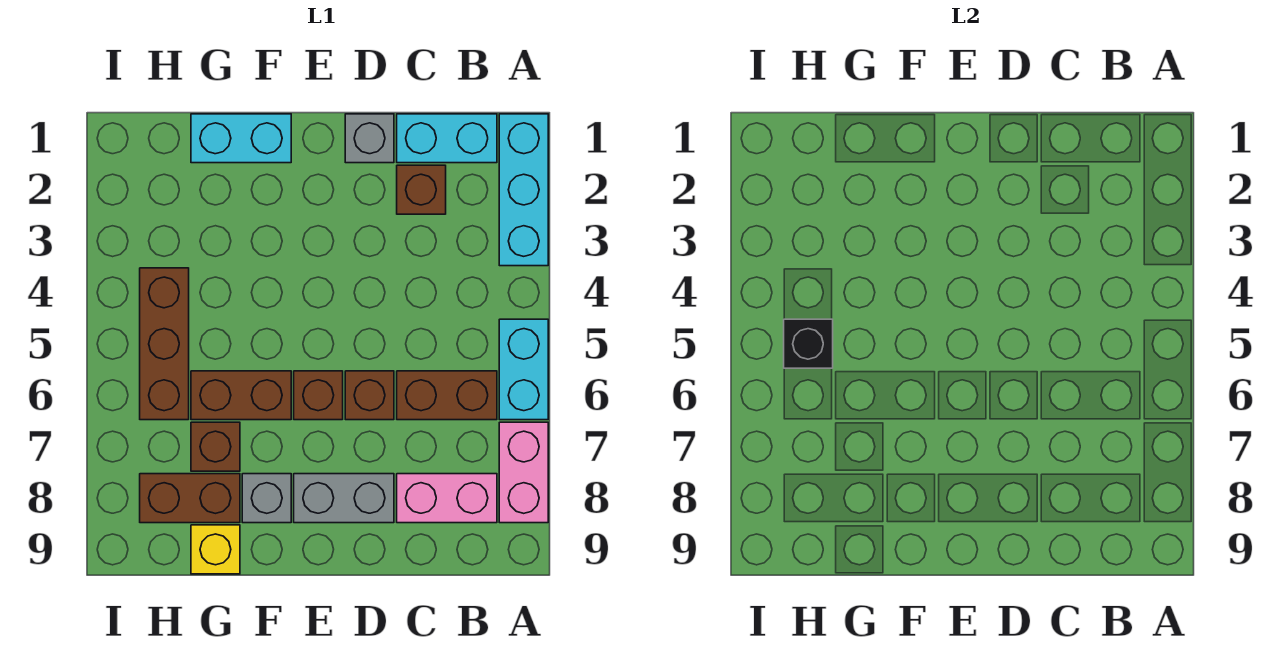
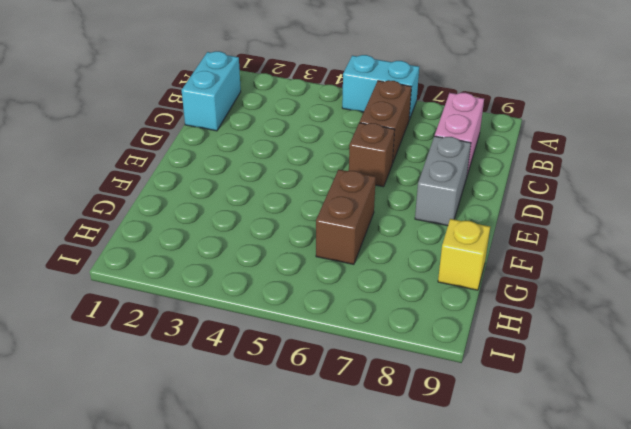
none -> cyan 1x3 brick [499,114,548,266]
none -> pink 1x2 brick [499,422,548,523]
none -> brown 1x1 brick [397,165,446,214]

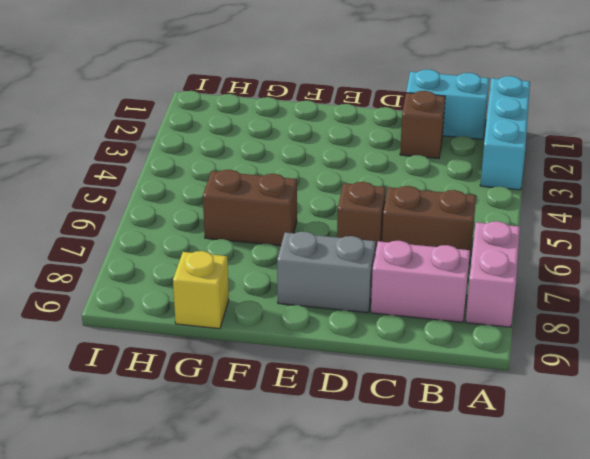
none -> cyan 1x2 brick [499,319,548,420]
none -> grey 1x1 brick [345,114,394,163]
none -> brown 1x1 brick [294,371,343,420]

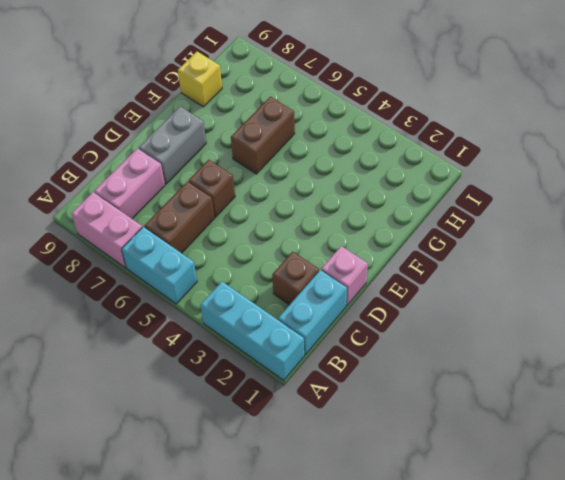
pink 1x1 brick [321,246,368,305] -> grey 1x1 brick [345,114,394,163]
none -> brown 1x1 brick [294,371,343,420]
none -> cyan 1x2 brick [191,114,291,163]
none -> grey 1x1 brick [242,474,291,523]

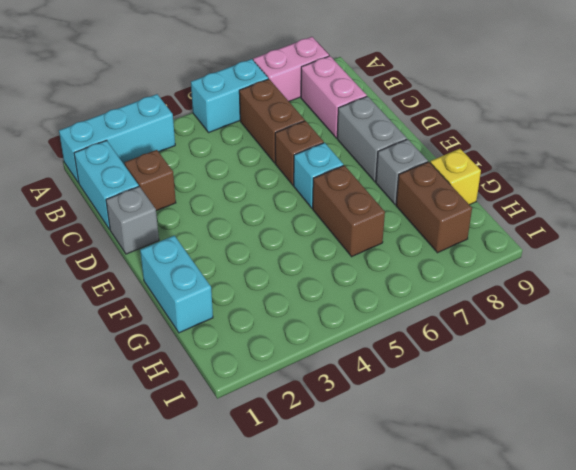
cyan 1x1 brick [294,143,343,208] -> brown 1x1 brick [294,371,343,420]
none -> brown 1x1 brick [191,422,240,471]
none -> brown 1x3 brick [140,268,189,420]
none -> black 1x1 brick [784,319,833,368]

